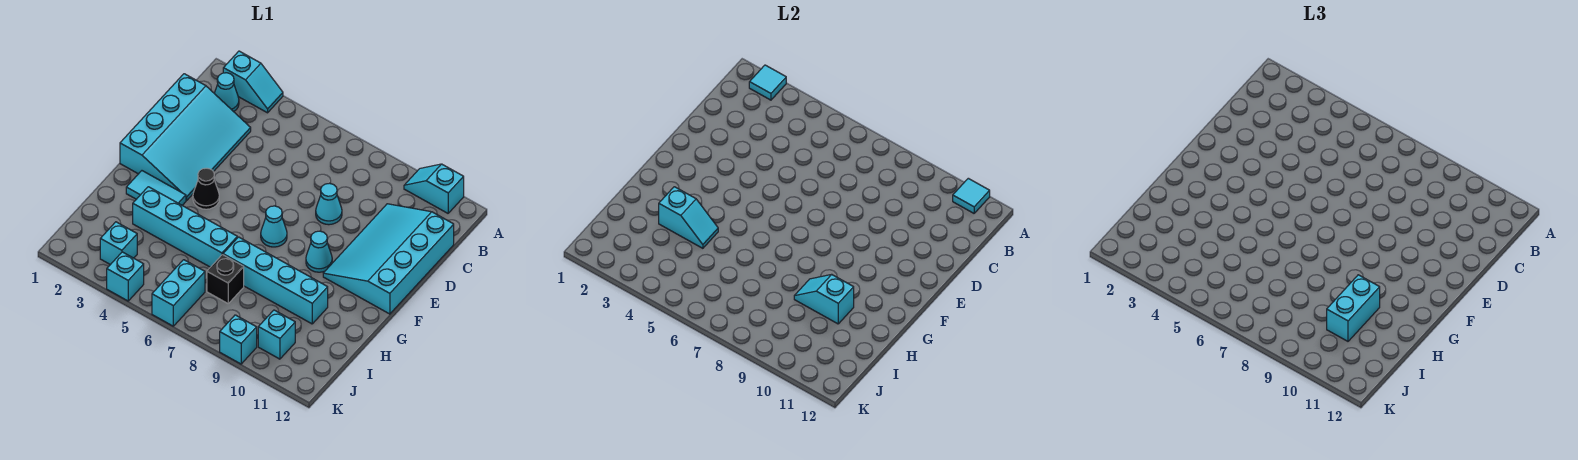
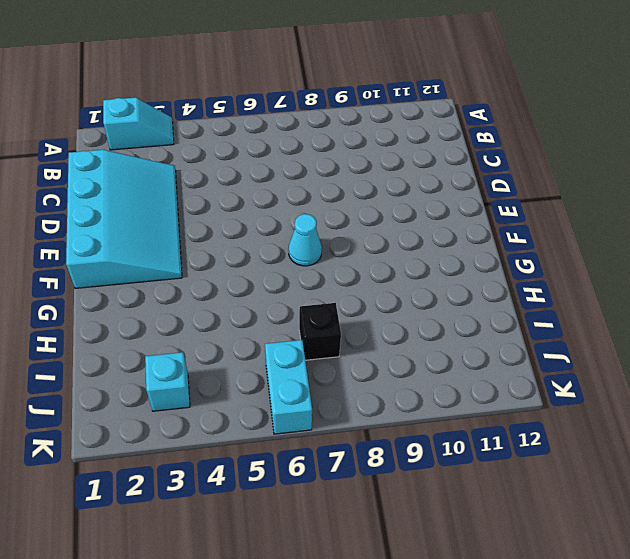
none -> cyan 1x2 slope [404,164,464,213]
none -> cyan 1x1 cone [214,73,239,112]
none -> cyan 3x4 slope [323,204,454,314]

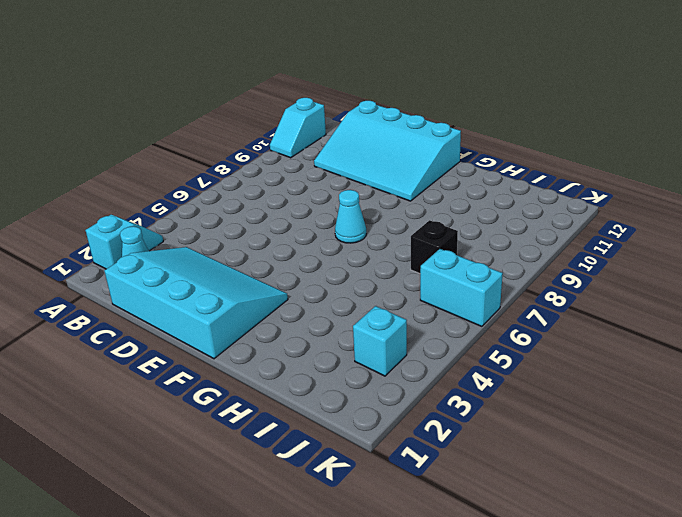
none -> cyan 1x1 cone [316,183,342,225]
none -> black 1x1 cone [193,168,219,209]
none -> cyan 1x1 cone [306,231,332,272]

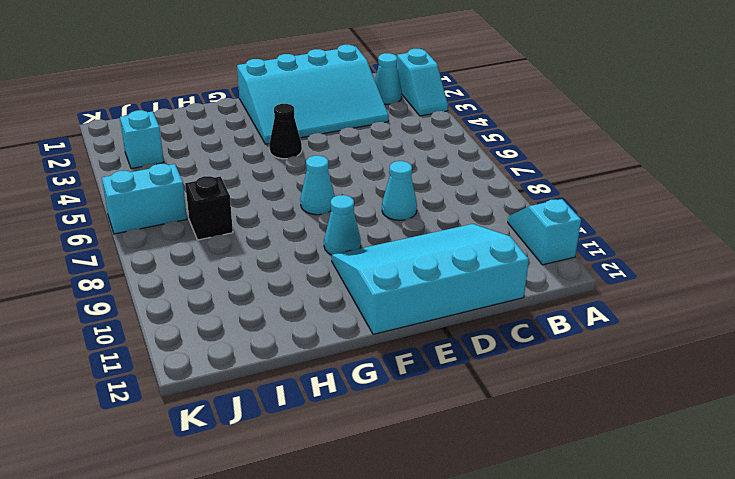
none -> cyan 1x2 tile [126,171,186,205]
none -> cyan 1x4 brick [133,187,237,267]
none -> cyan 1x4 brick [223,237,328,324]

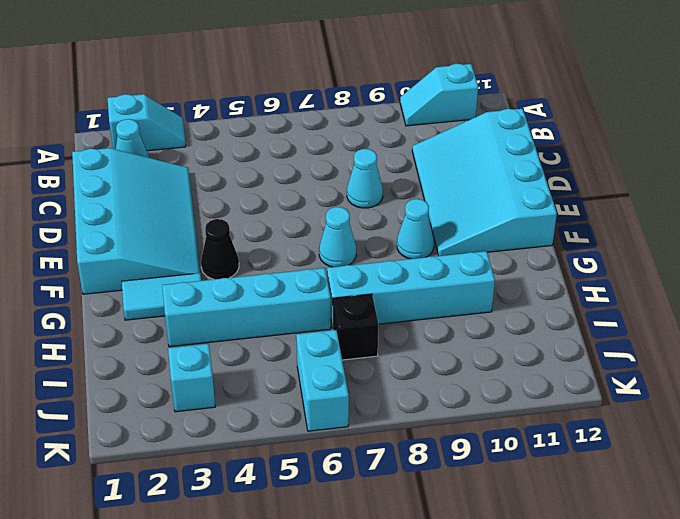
none -> cyan 1x1 brick [258,310,295,359]
none -> cyan 1x1 brick [107,252,144,301]
none -> cyan 1x1 brick [220,315,257,364]

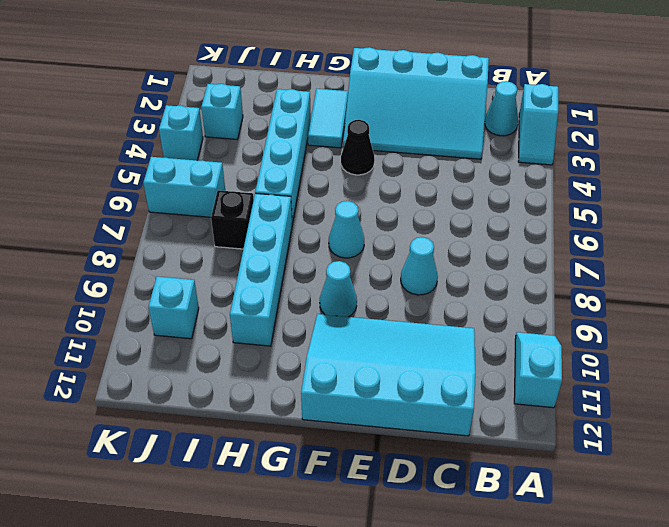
none -> cyan 1x1 brick [220,315,257,364]
none -> cyan 1x1 tile [749,65,786,100]
none -> cyan 1x1 tile [953,178,990,213]

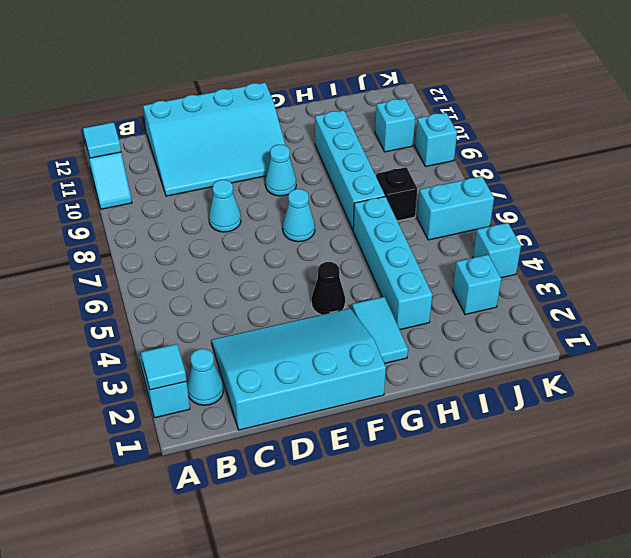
none -> cyan 1x2 slope [659,187,718,248]
none -> cyan 1x2 slope [794,275,854,324]
none -> cyan 1x2 brick [1327,275,1380,341]

